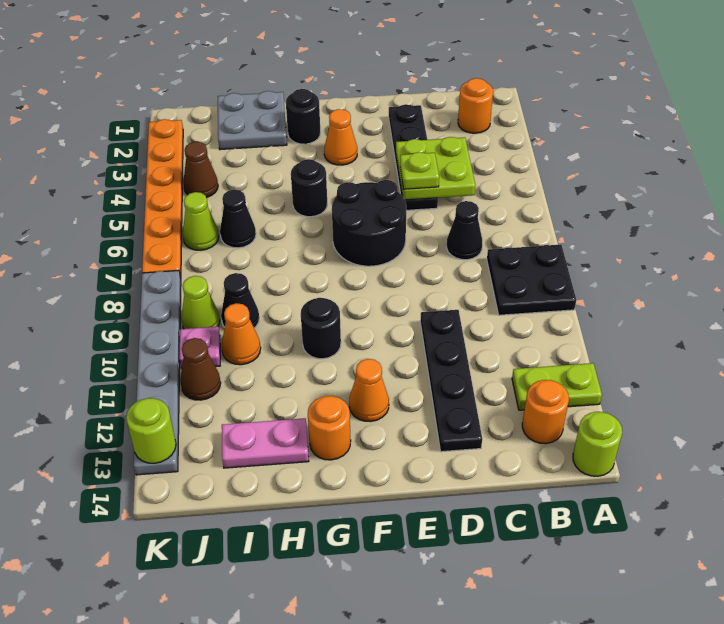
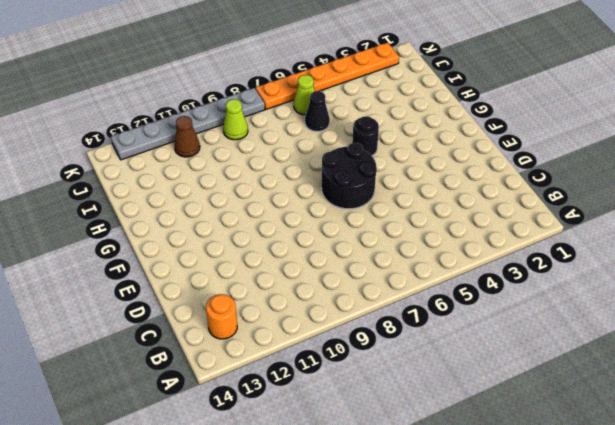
none -> black 2x2 plate [487,245,576,315]
none -> lime 1x2 plate [512,363,602,410]
none -> lime 1x1 round brick [573,412,622,476]
none -> orange 1x1 round brick [458,78,493,133]

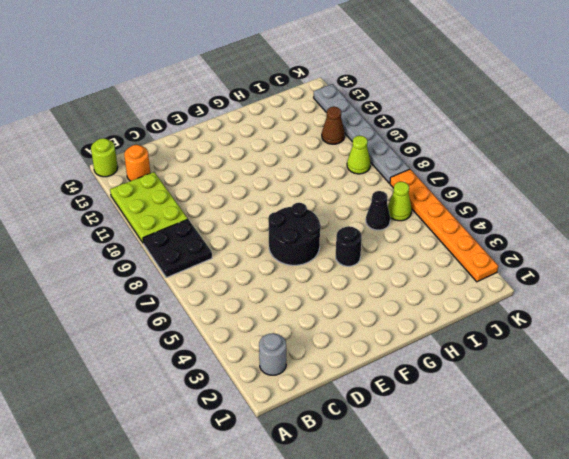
lime 2x3 plate [110,172,188,243] -> lime 1x2 plate [512,363,602,410]
grey 1x1 round brick [259,333,286,375] -> orange 1x1 round brick [458,78,493,133]
none -> black 1x1 cone [447,201,482,260]
none -> black 1x4 plate [389,104,438,210]
none -> black 1x4 plate [420,310,482,452]
none -> orange 1x1 cone [324,109,357,165]

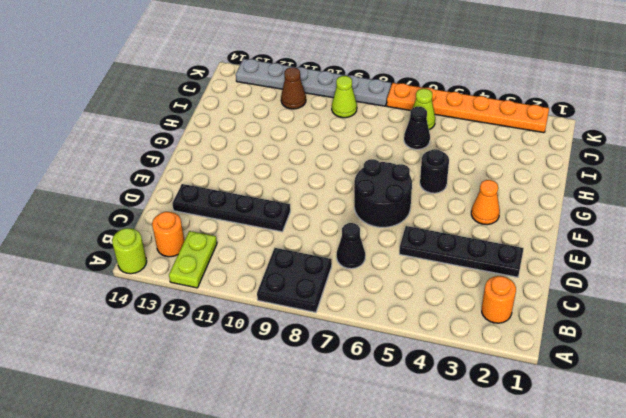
none -> orange 1x1 cone [349,359,389,422]
none -> black 1x1 round brick [286,89,321,144]
none -> black 1x1 round brick [301,298,341,359]
none -> orange 1x1 round brick [308,396,351,460]

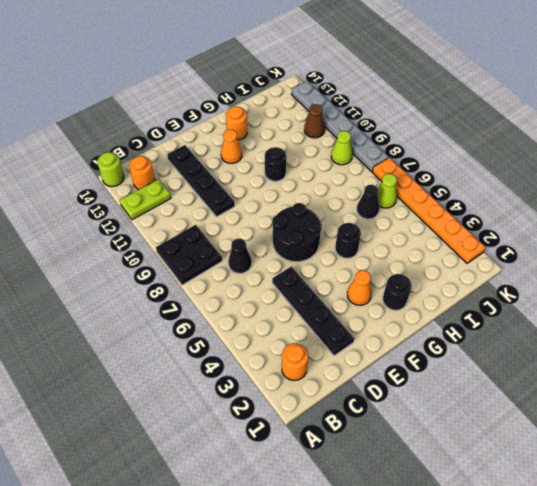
none -> grey 2x2 plate [218,91,287,150]
none -> pink 1x2 plate [222,418,309,468]
none -> black 1x1 cone [221,273,259,328]
none -> orange 1x1 cone [222,303,261,365]

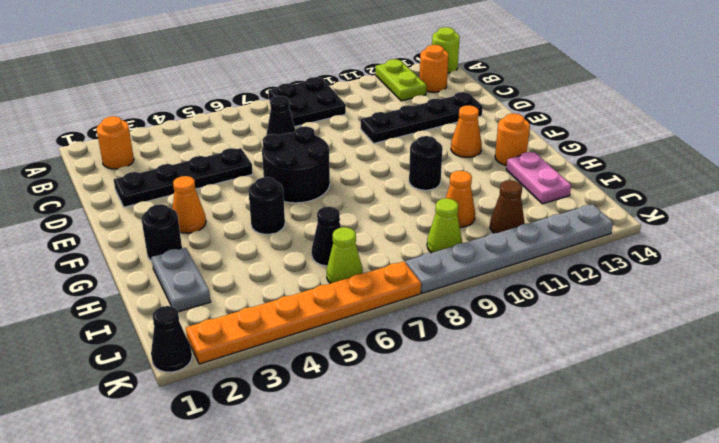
grey 1x2 plate [151,248,211,312] -> grey 2x2 plate [218,91,287,150]
black 1x1 cone [151,306,192,372] -> black 1x1 cone moved to [221,273,259,328]
none -> brown 1x1 cone [183,142,218,198]
none -> pink 1x1 plate [180,327,220,369]
none -> lime 2x2 plate [396,137,475,200]
none -> lime 1x1 round brick [126,398,176,463]

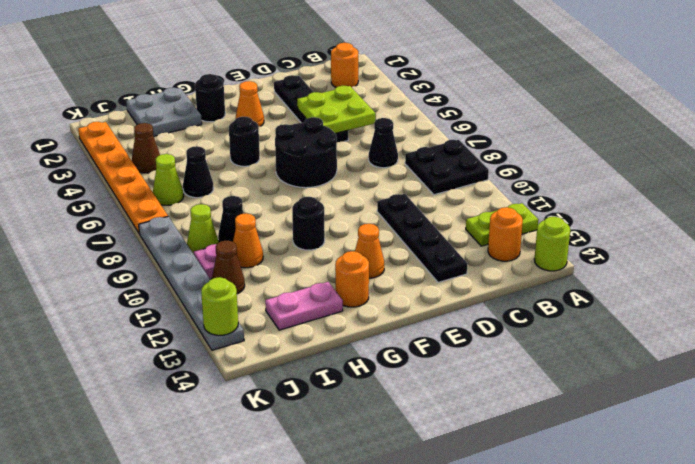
none -> lime 1x1 plate [400,152,439,189]

